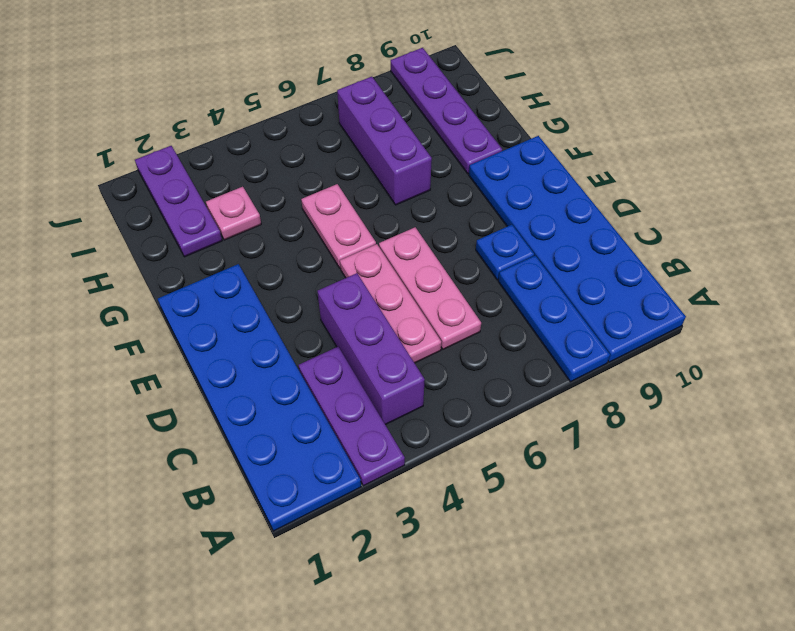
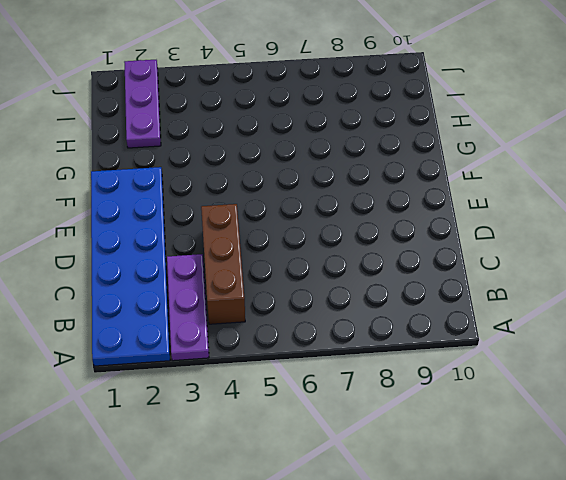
brown 1x3 brick [201,204,245,324] -> purple 1x3 brick [317,273,425,425]
none -> blue 1x3 plate [498,256,610,382]
none -> blue 2x6 plate [469,136,686,362]
none -> pink 1x3 plate [340,244,441,363]

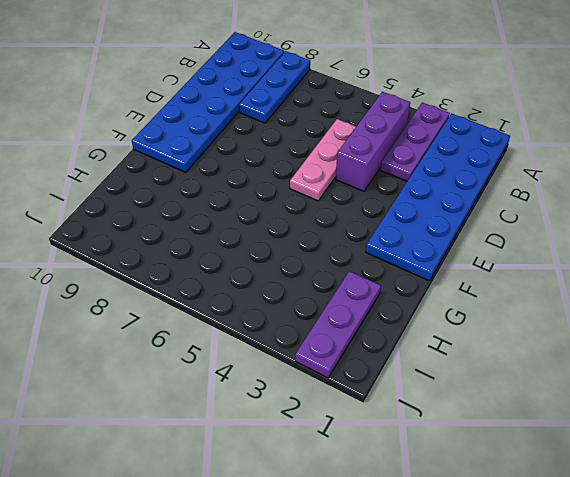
none -> pink 1x3 plate [379,227,481,349]
none -> blue 1x1 plate [476,225,534,280]
none -> pink 1x2 plate [301,184,376,268]

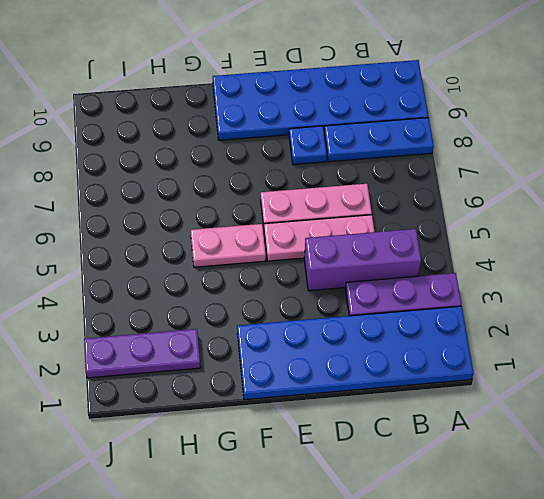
none -> purple 1x3 brick [337,77,432,205]
none -> purple 1x4 plate [391,48,502,174]
none -> pink 1x1 plate [206,187,261,240]

